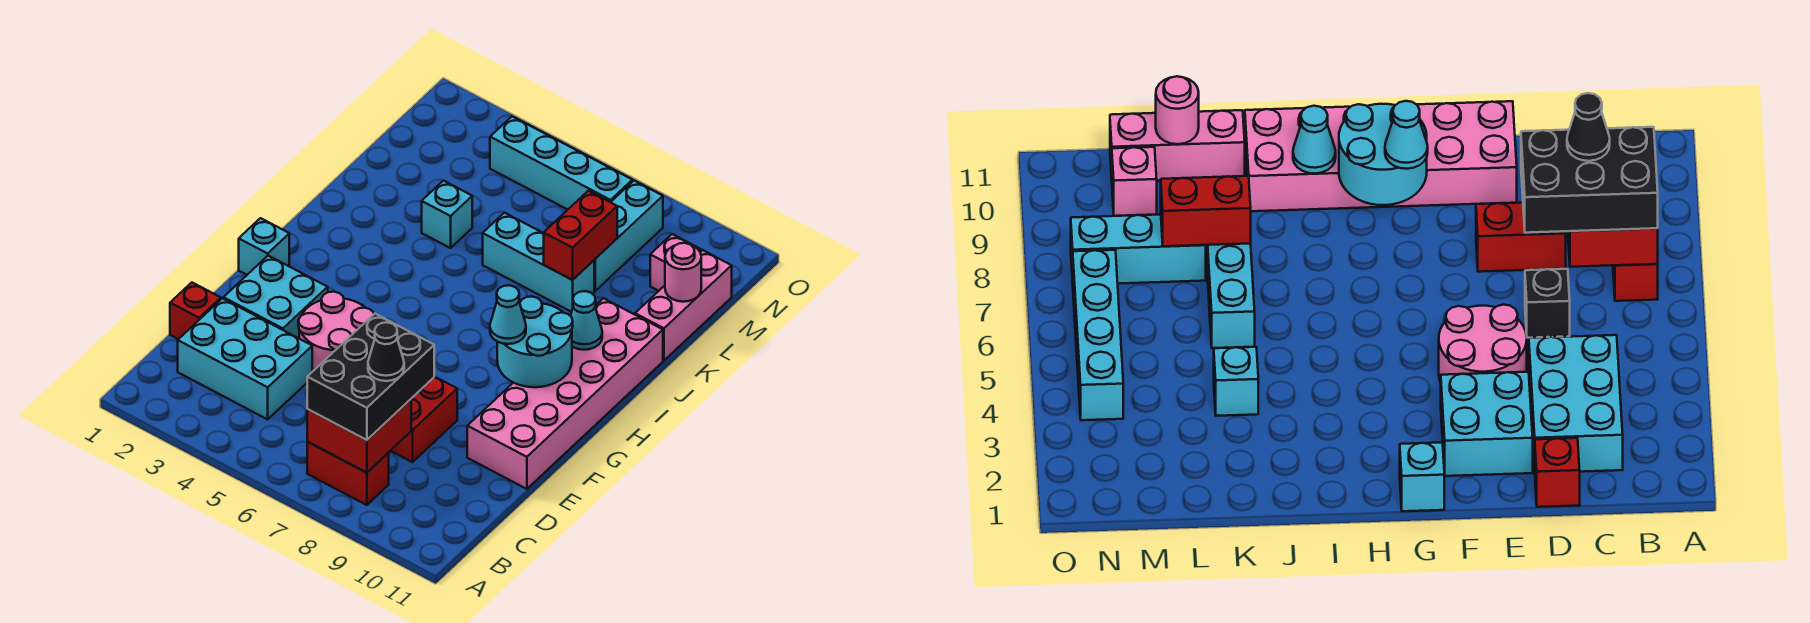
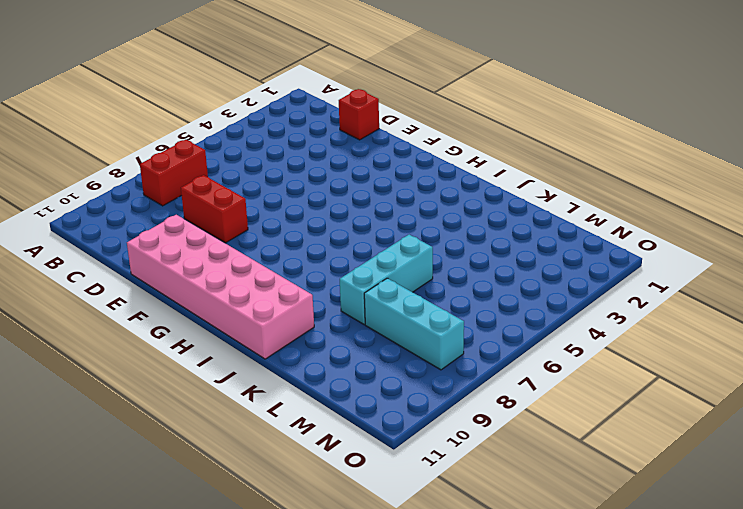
none -> cyan 2x3 brick [178,298,312,419]
none -> black 1x1 brick [1525,269,1570,338]
none -> cyan 2x2 brick [223,256,328,338]

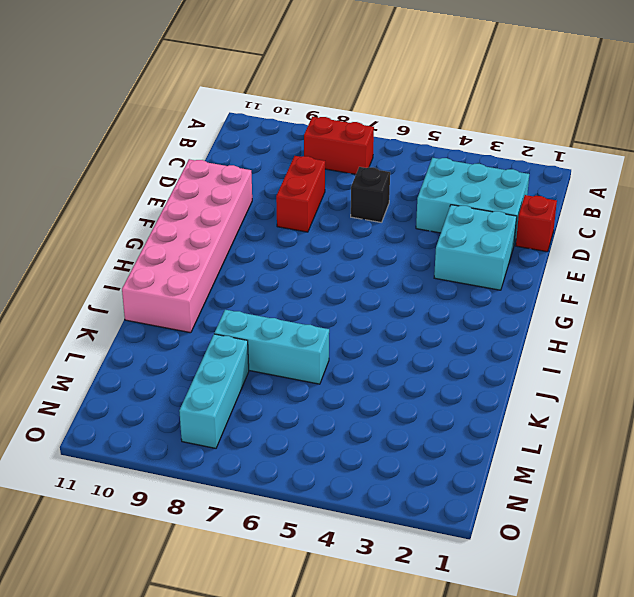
none -> pink 2x2 round brick [298,292,374,372]
none -> cyan 1x1 brick [239,218,289,275]
none -> cyan 1x1 brick [422,181,472,248]

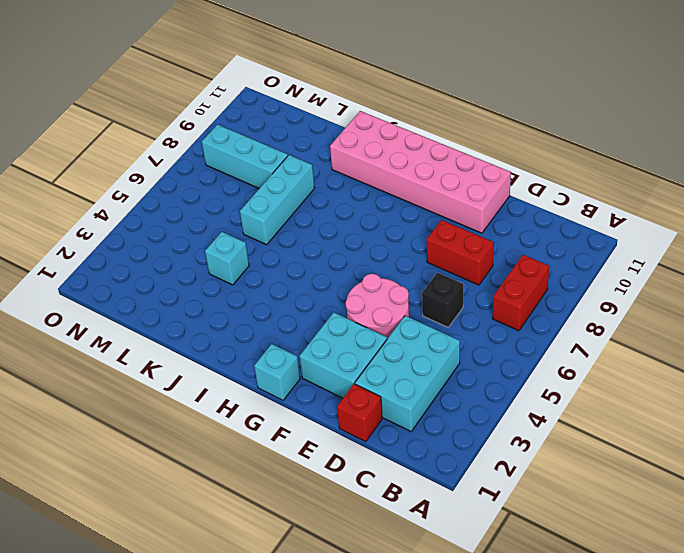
none -> pink 1x3 brick [635,250,732,360]
none -> pink 1x1 brick [650,234,701,291]
none -> cyan 1x4 brick [490,116,632,210]

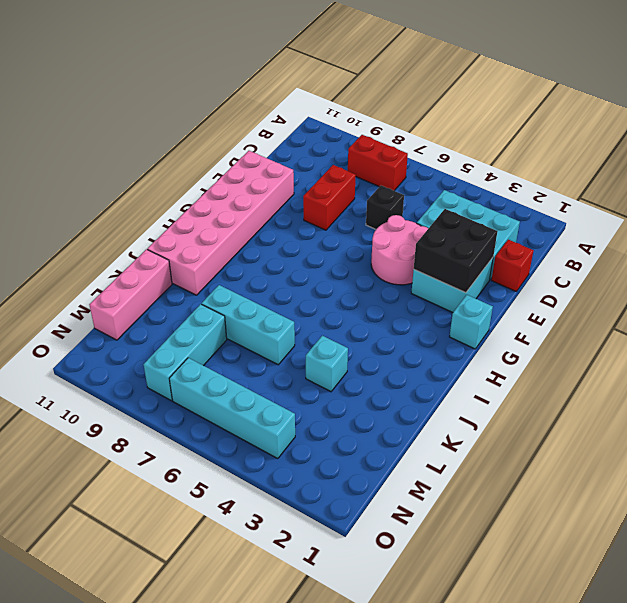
black 2x2 brick [414,209,497,293] -> none
none -> pink 1x1 brick [650,234,701,291]
none -> red 2x2 brick [307,399,411,473]
none -> cyan 2x2 round brick [497,297,573,387]

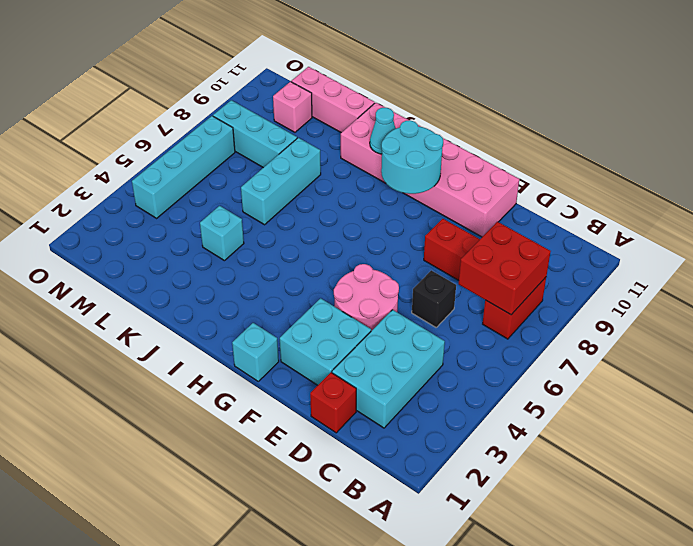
none -> red 1x2 brick [544,191,617,280]
none -> pink 1x1 round brick [665,243,701,302]
none -> black 2x3 brick [307,314,434,440]

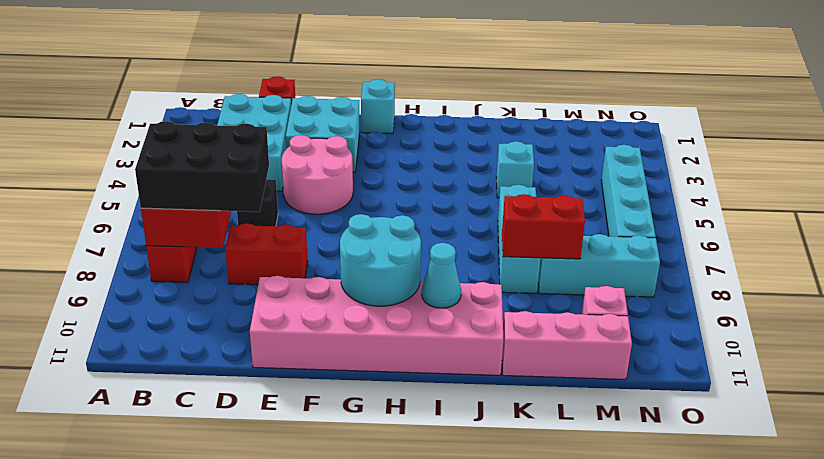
none -> pink 1x1 round brick [665,243,701,302]
none -> cyan 1x1 cone [490,285,526,344]
none -> black 1x1 cone [368,322,404,381]

